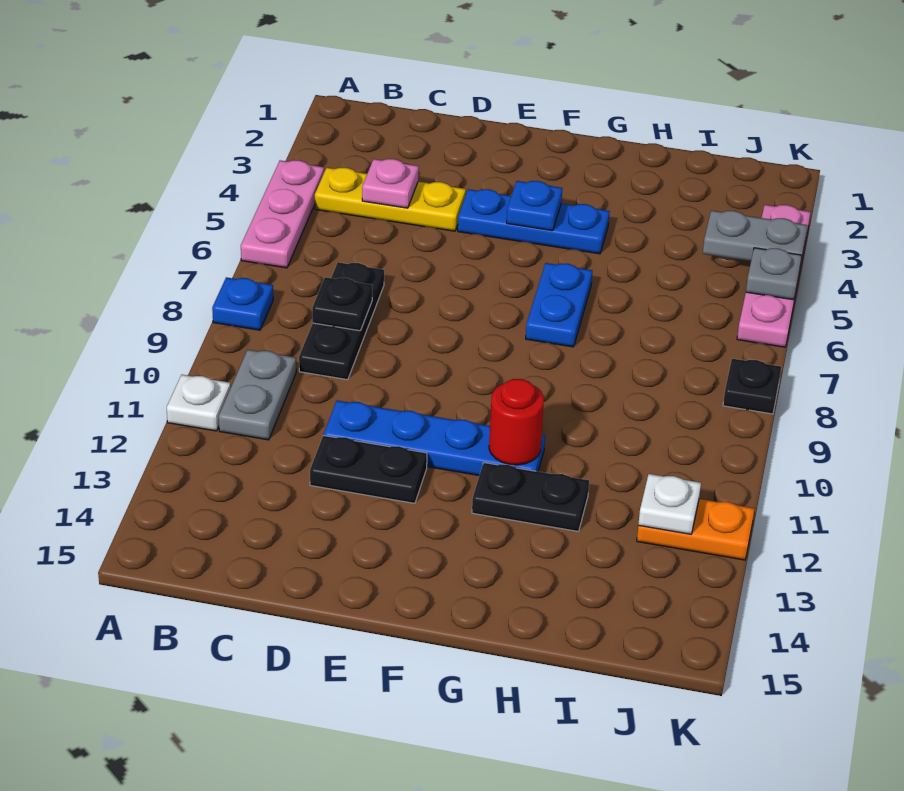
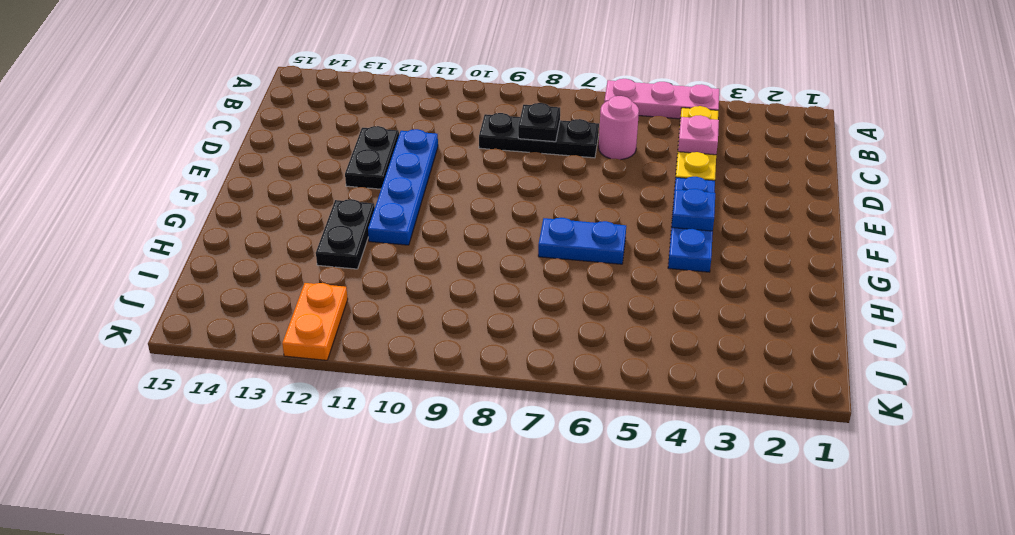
pink 1x1 round brick [599,96,639,160] -> none
none -> blue 1x1 plate [212,277,273,330]
none -> white 1x1 plate [167,375,231,431]
none -> grey 1x2 plate [219,350,296,440]

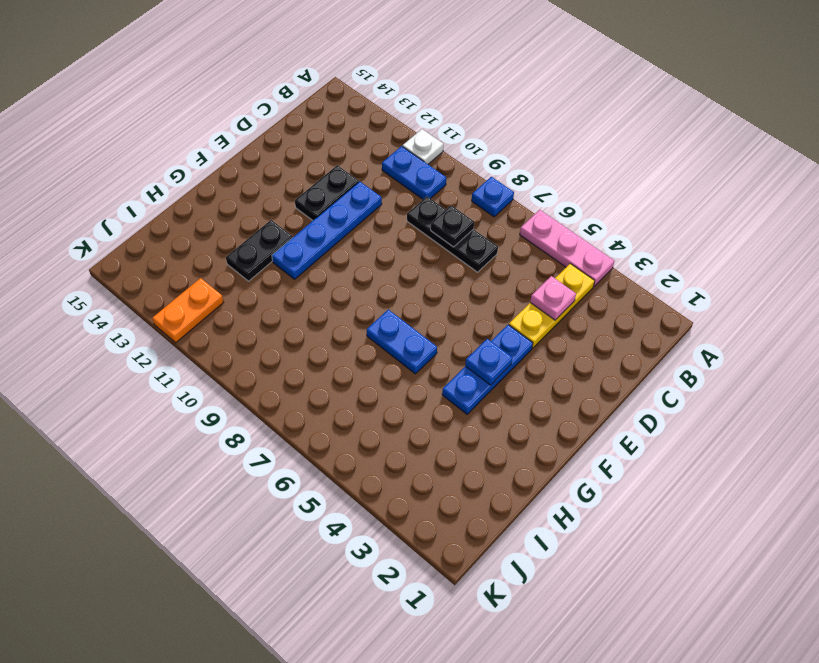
blue 1x2 plate [382,146,446,199] -> grey 1x2 plate [219,350,296,440]
none -> pink 1x4 plate [737,205,810,347]
none -> black 1x1 plate [723,359,781,414]
none -> red 1x1 round brick [489,379,544,465]

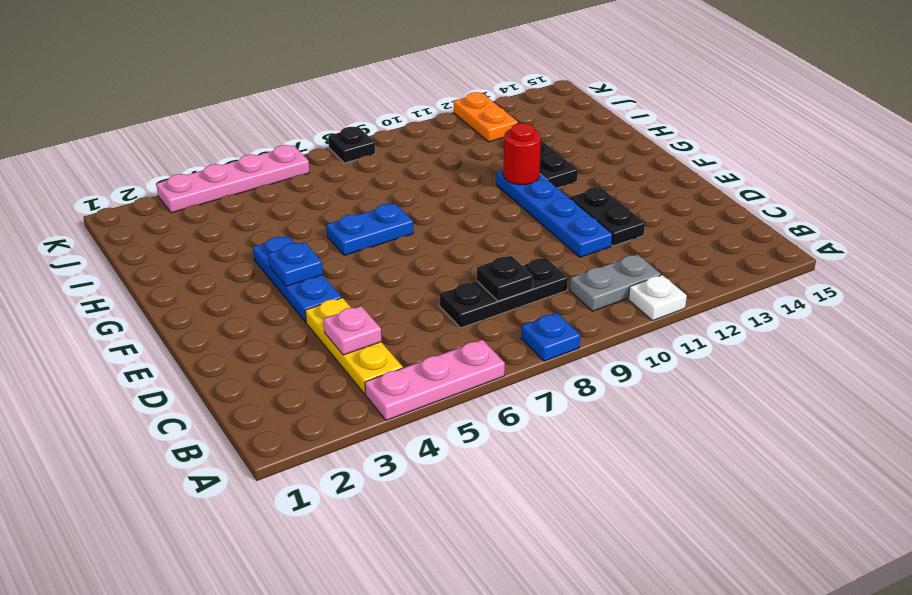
none -> grey 1x2 plate [703,210,807,261]
none -> white 1x1 plate [638,474,701,534]
none -> grey 1x1 plate [746,248,802,300]

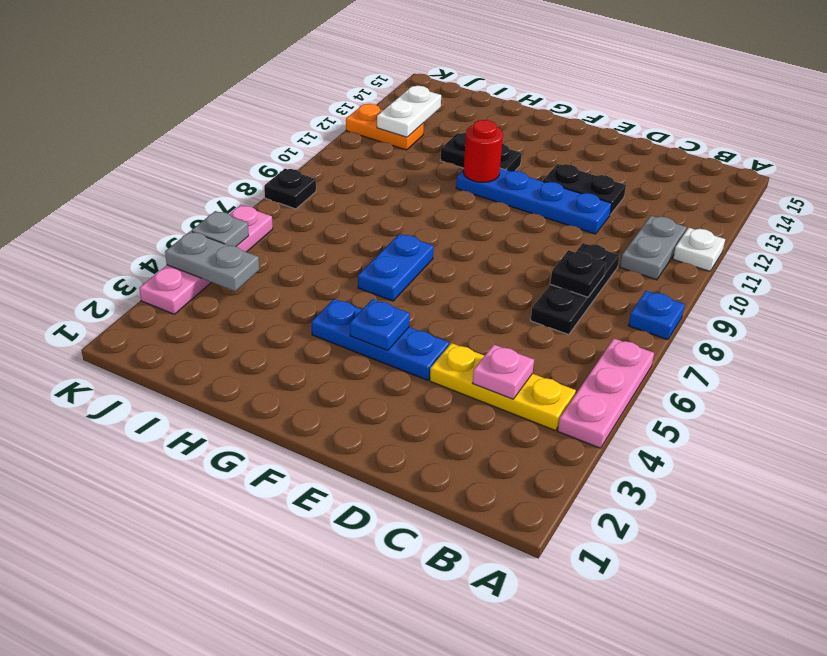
white 1x2 plate [377,86,441,137] -> white 1x1 plate [638,474,701,534]

